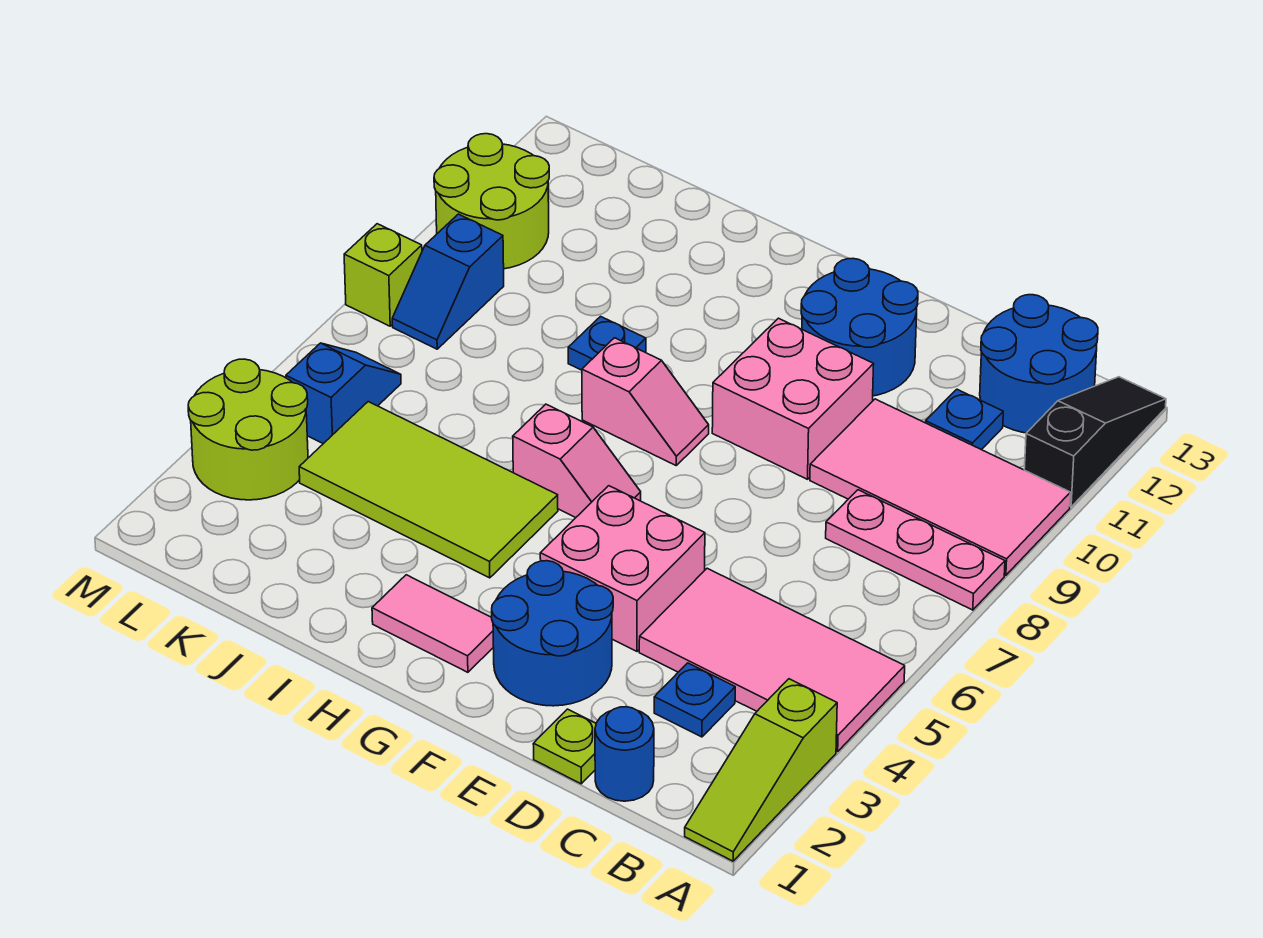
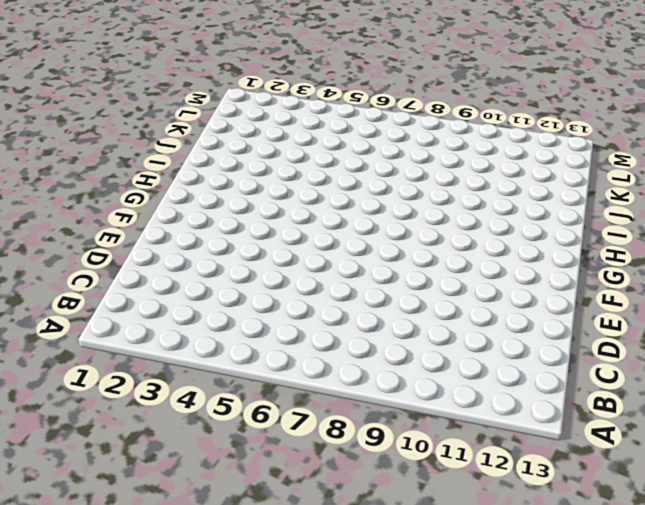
none -> lime 1x3 slope [685,679,837,861]
none -> pink 2x4 tile [639,568,905,752]
none -> pink 1x3 plate [826,490,1005,610]

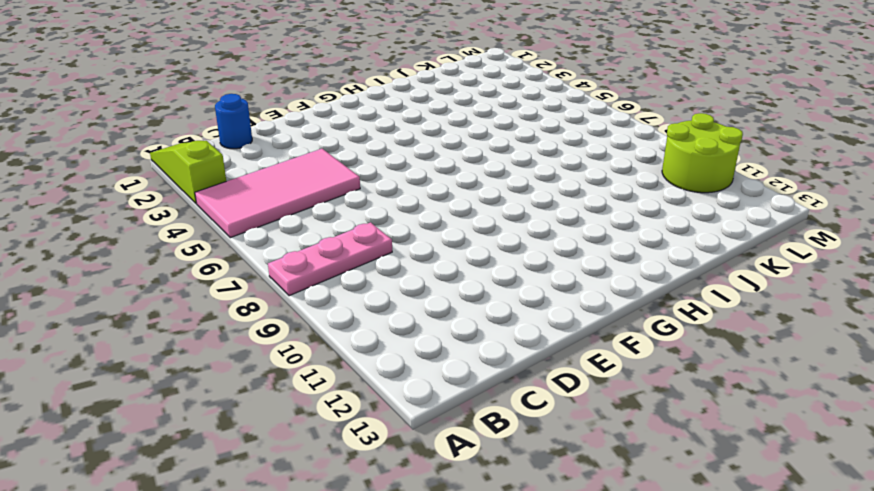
none -> pink 2x4 tile [810,399,1070,575]
none -> black 1x3 slope [1024,377,1166,507]
none -> blue 2x2 round brick [980,295,1098,433]

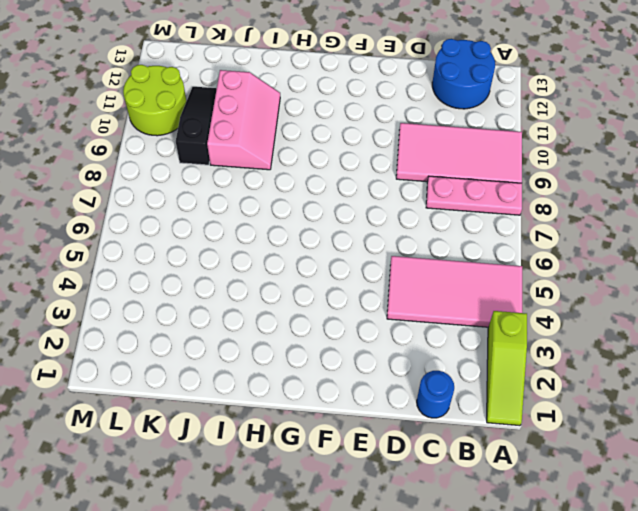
pink 2x3 slope [207,70,280,170] -> blue 1x1 plate [568,316,646,370]
black 1x3 slope [176,87,217,165] -> black 1x3 slope moved to [1024,377,1166,507]
none -> blue 1x1 plate [654,663,735,737]
none -> blue 1x1 plate [925,389,1003,450]
none -> lime 1x1 plate [533,709,596,784]

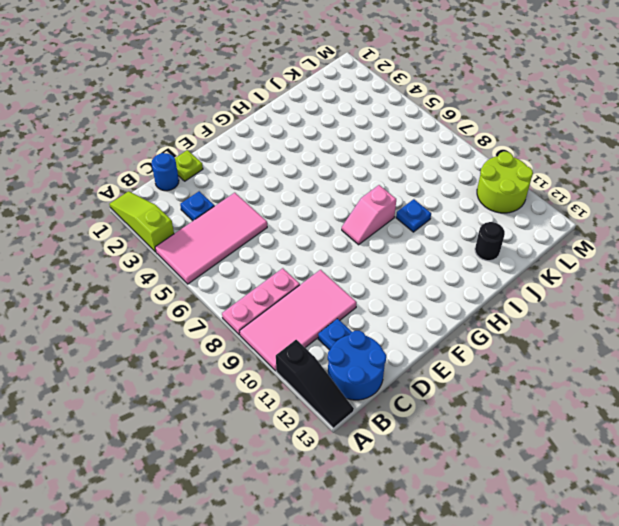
black 1x1 round brick [475,222,505,261] -> none
none -> blue 2x2 round brick [492,561,613,706]
none -> pink 2x2 brick [540,486,705,651]
none -> pink 2x2 brick [712,318,874,479]

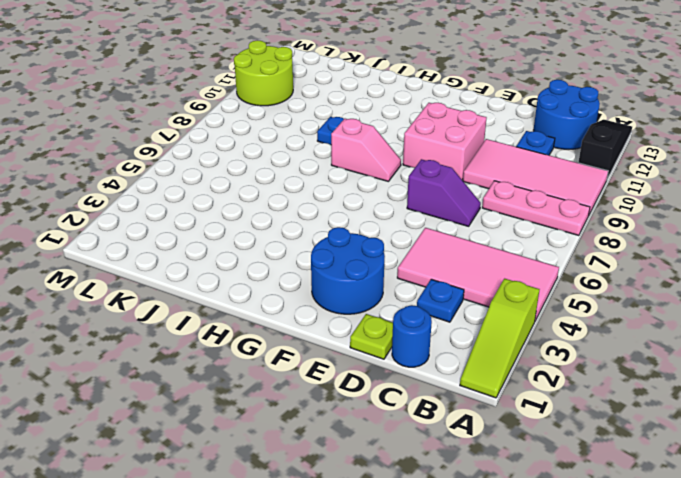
purple 1x2 slope [407,159,481,226] -> none
none -> pink 2x2 brick [540,486,705,651]
none -> blue 2x2 round brick [801,259,918,396]
none -> pink 1x2 tile [372,575,494,672]

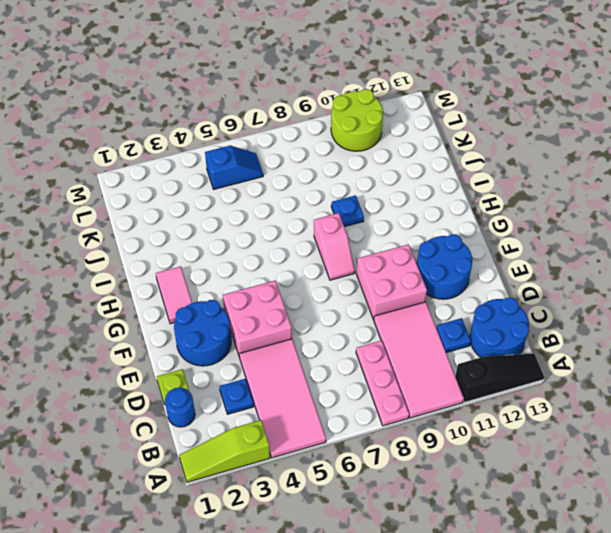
none -> pink 1x2 slope [513,404,641,518]
none -> lime 2x4 tile [299,402,558,578]
none -> lime 2x2 round brick [188,359,308,500]

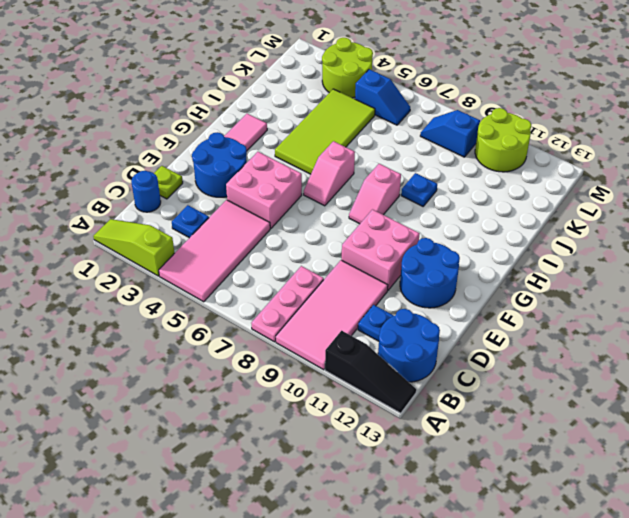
none -> lime 1x1 brick [344,224,422,326]

